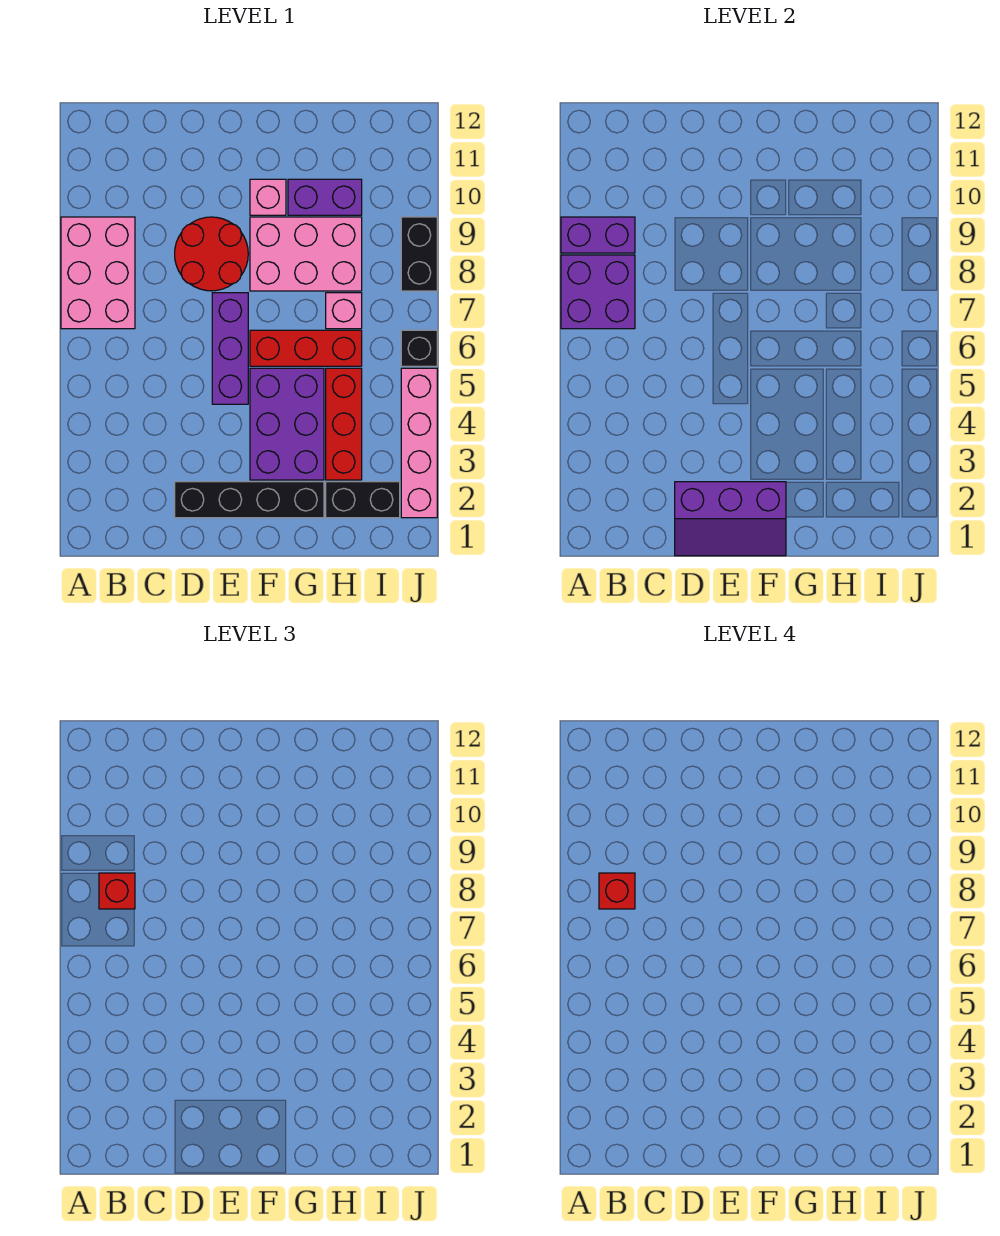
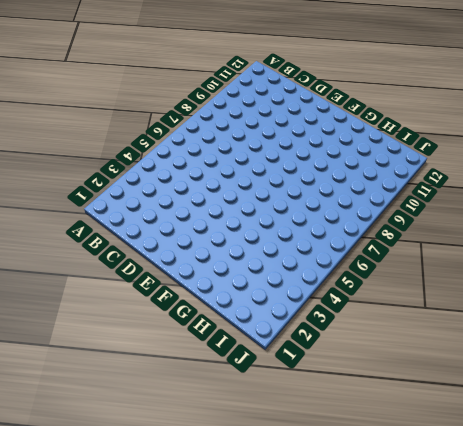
none -> pink 2x3 brick [61,217,135,329]
none -> black 1x4 brick [175,482,324,518]
none -> red 2x2 round brick [175,217,248,291]

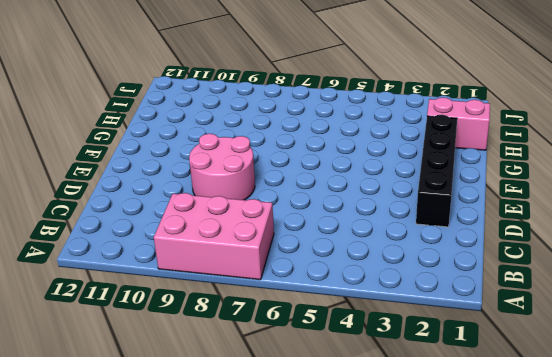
pink 2x2 round brick [189,134,255,200] -> red 2x2 round brick [175,217,248,291]
pink 1x2 brick [427,97,490,150] -> black 1x2 brick [326,482,400,518]
none -> purple 1x3 brick [212,293,248,404]
none -> purple 2x3 brick [250,368,324,480]
none -> red 1x3 brick [250,330,362,366]

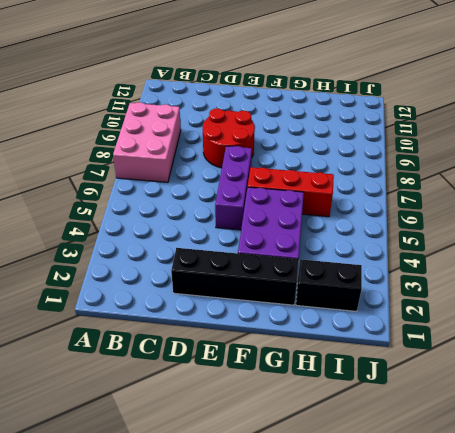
none -> pink 2x3 brick [250,217,362,291]
none -> pink 1x1 brick [250,179,286,215]
none -> purple 1x2 brick [288,179,362,215]

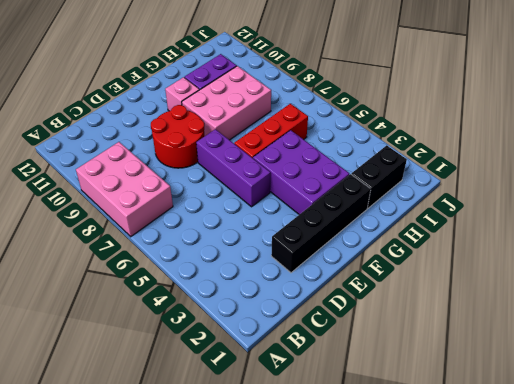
none -> red 1x3 brick [326,368,362,480]
none -> pink 1x1 brick [326,293,362,329]
none -> pink 1x4 brick [401,368,437,518]

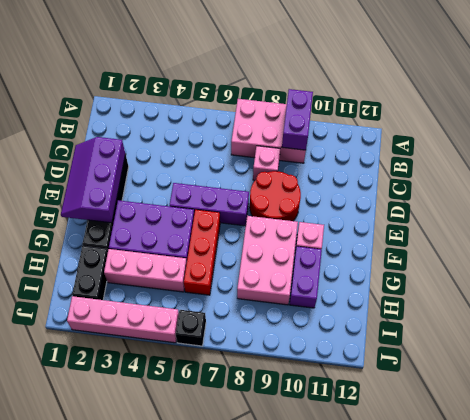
pink 1x1 brick [253,146,280,180] -> pink 1x1 brick moved to [326,293,362,329]
pink 1x3 brick [104,249,187,292] -> red 1x3 brick [326,368,362,480]
none -> black 1x2 brick [401,217,437,291]
none -> purple 2x2 brick [561,255,635,329]
none -> red 1x1 brick [99,873,135,909]

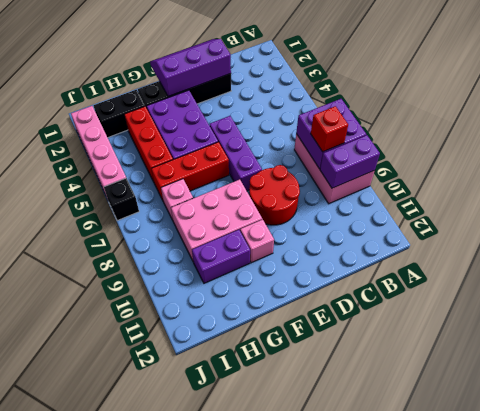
none -> black 1x2 brick [401,217,437,291]
none -> red 1x1 brick [599,873,635,909]

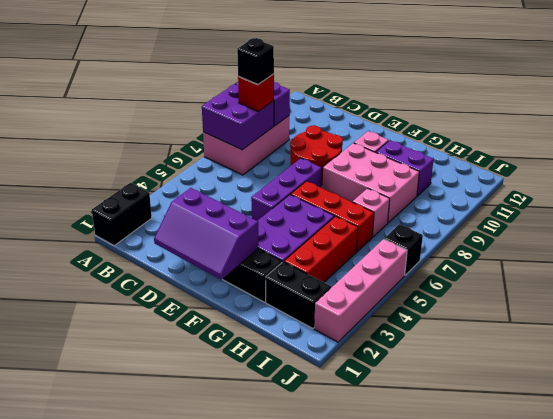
black 1x2 brick [92,183,152,245] -> black 1x2 brick moved to [401,217,437,291]
black 1x1 brick [237,38,274,85] -> red 1x1 brick [599,873,635,909]

